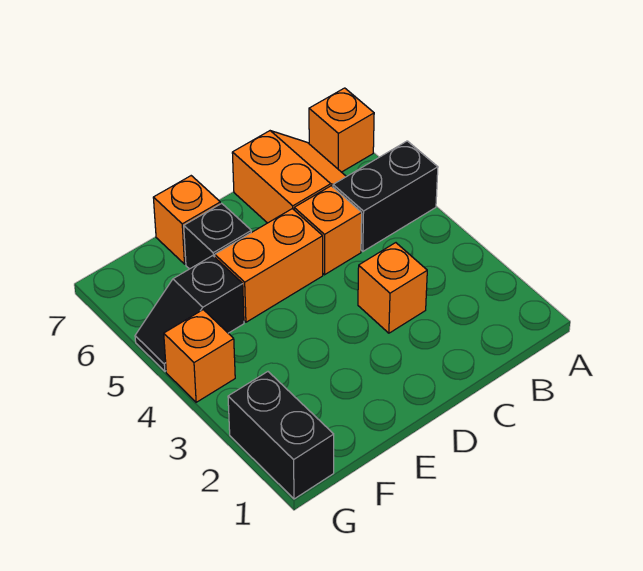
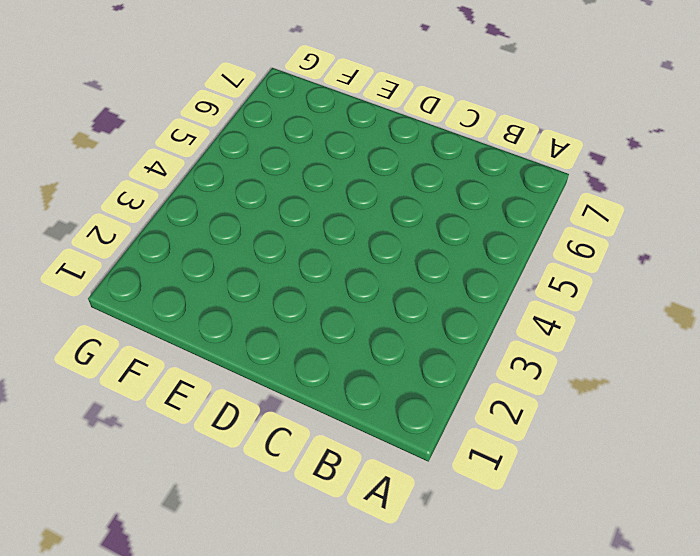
none -> black 1x2 brick [333,141,438,251]
none -> orange 1x1 brick [309,88,374,172]

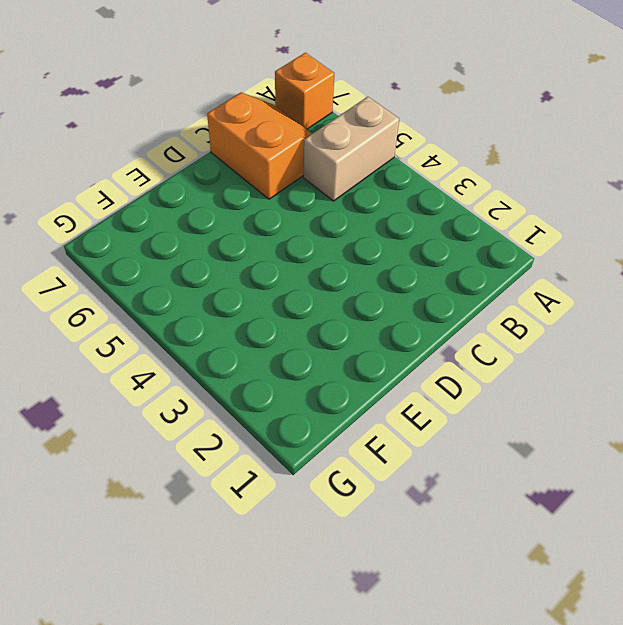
tan 1x2 brick [303,97,399,201] -> black 1x2 brick [333,141,438,251]
none -> orange 1x1 brick [358,243,427,333]
none -> orange 1x1 brick [294,186,362,275]

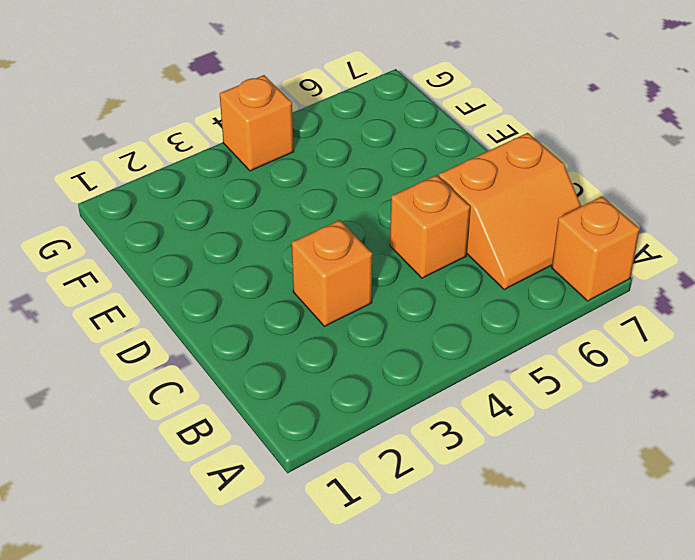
none -> black 1x2 brick [333,141,438,251]
none -> orange 1x2 brick [215,209,323,322]

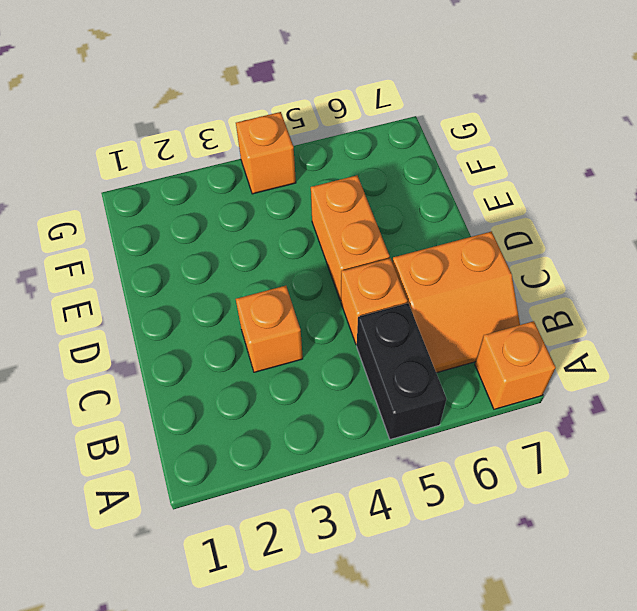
none -> black 1x1 brick [184,203,251,269]
none -> orange 1x1 brick [153,176,220,264]

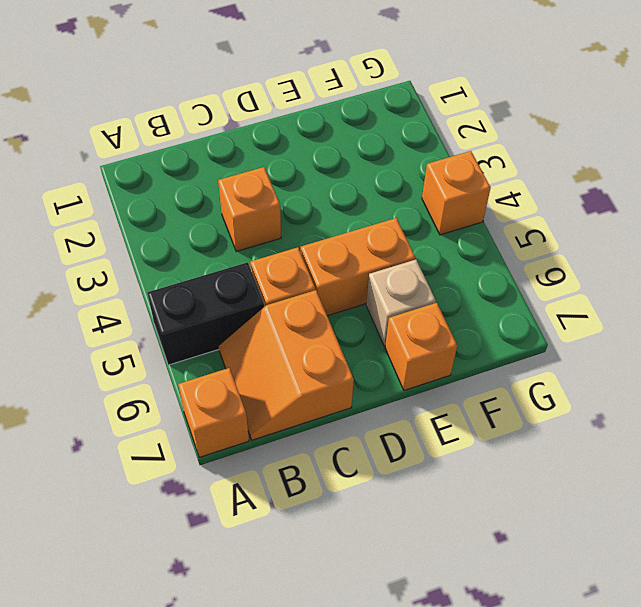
tan 1x1 brick [366,260,436,346] -> black 1x1 brick [184,203,251,269]
none -> black 1x2 slope [135,256,244,371]
none -> black 1x2 brick [228,372,334,499]

